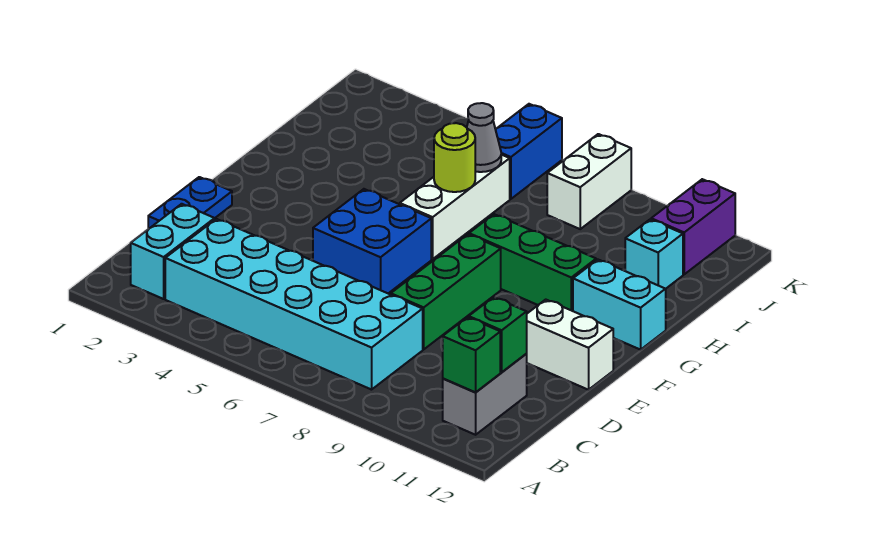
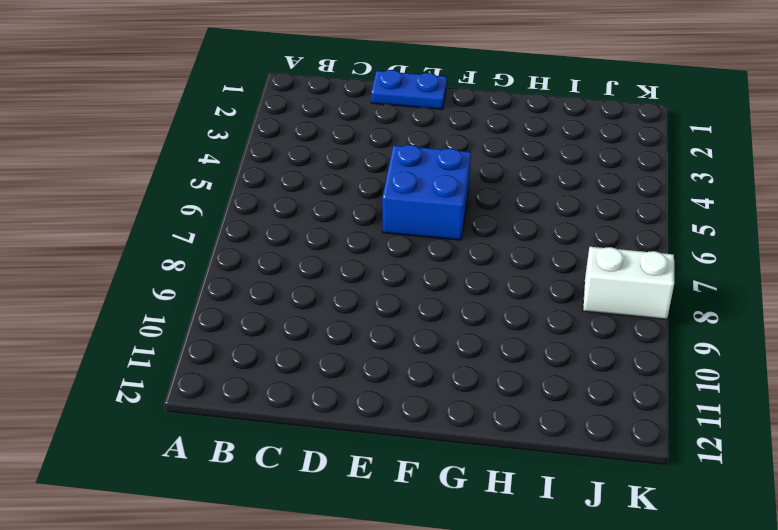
none -> cyan 1x2 brick [131,204,215,299]
none -> cyan 2x6 brick [165,219,423,390]
none -> grey 1x2 brick [443,354,527,435]

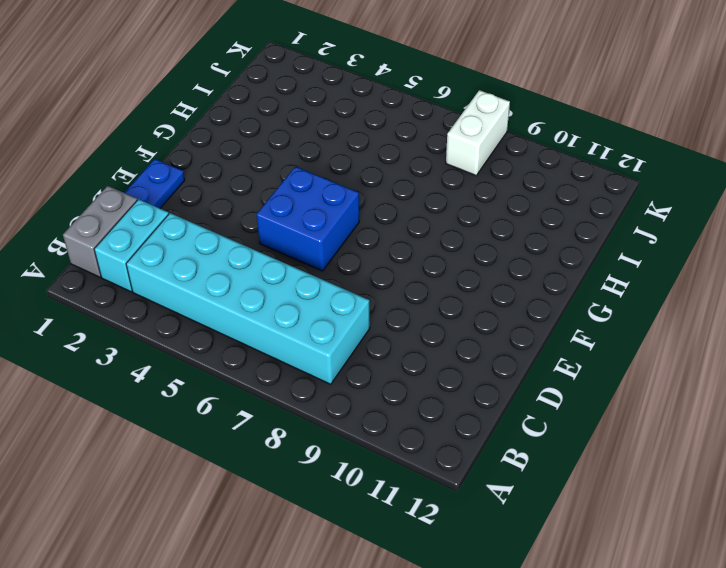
grey 1x2 brick [63,186,137,277] -> grey 1x2 brick moved to [443,354,527,435]
none -> green 1x3 brick [391,234,501,349]
none -> white 1x2 brick [526,300,613,390]
none -> white 1x3 brick [400,155,510,259]

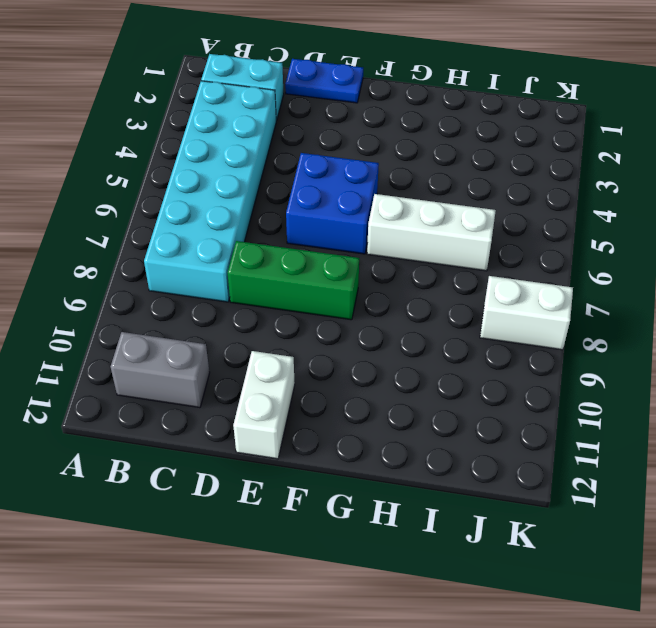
none -> green 1x3 brick [469,214,596,311]
none -> cyan 1x2 brick [573,260,666,350]
none -> cyan 1x1 brick [625,219,683,289]

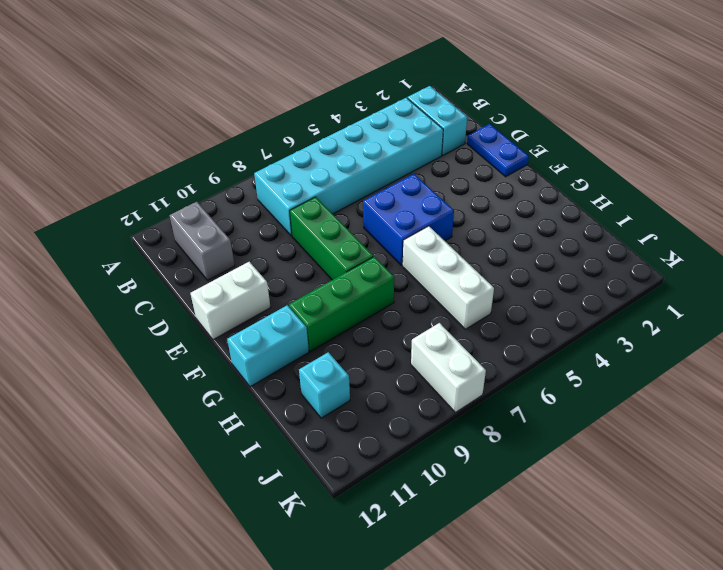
none -> blue 1x2 brick [496,104,562,199]
none -> purple 1x2 brick [651,179,735,274]
none -> green 1x1 brick [443,317,500,392]

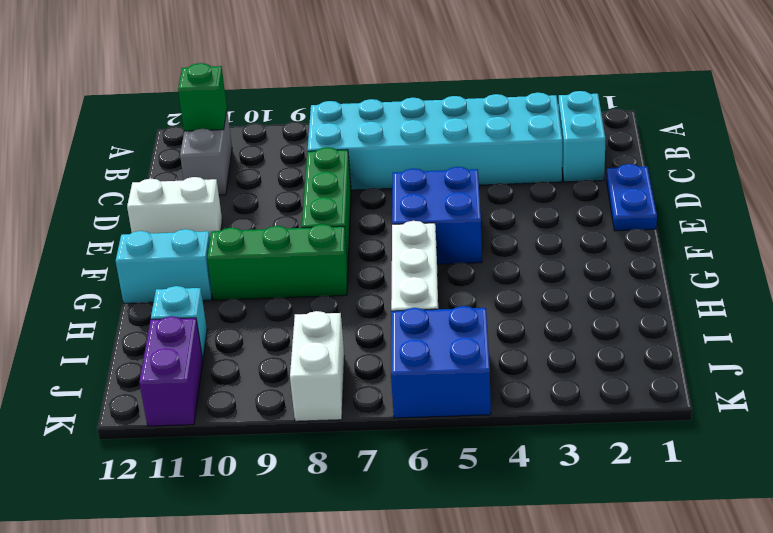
blue 2x2 brick [391,306,491,418] -> blue 1x2 brick [496,104,562,199]
none -> green 1x1 brick [469,297,527,372]
none -> lime 1x1 round brick [434,123,475,192]
none -> grey 1x1 cone [467,103,501,172]

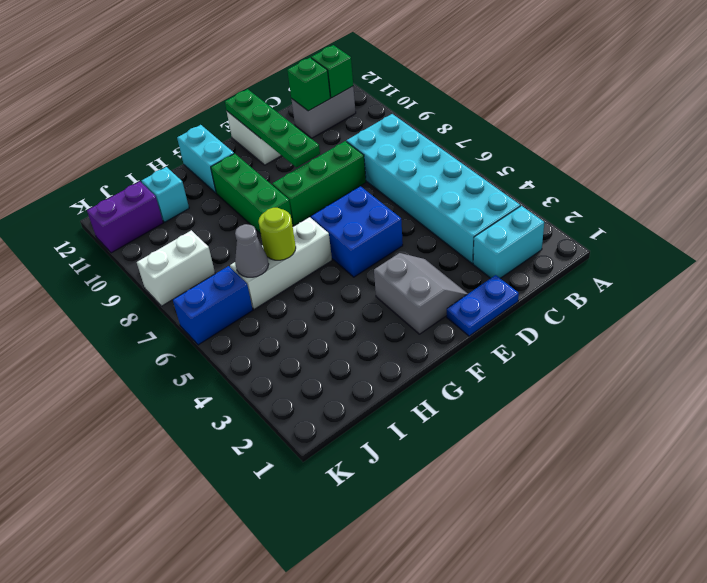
grey 2x2 slope [374,253,468,334] -> none
green 1x4 plate [225,89,320,167] -> none

